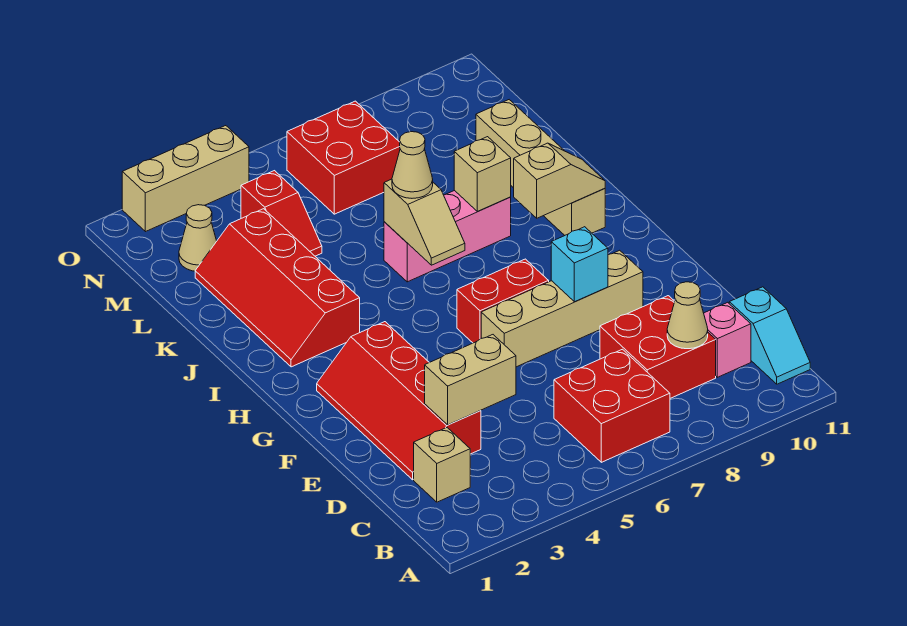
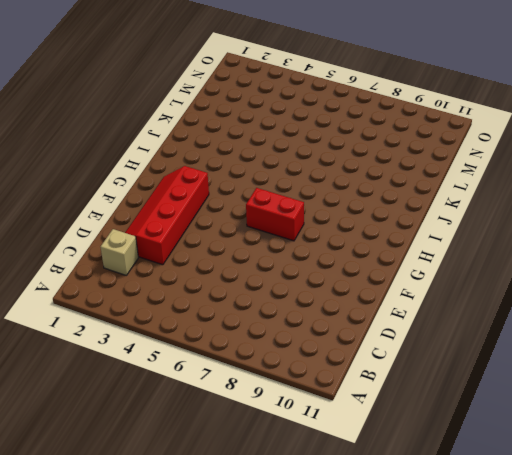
none -> red 2x2 brick [554,349,670,462]
none -> cyan 1x2 slope [729,287,810,384]
none -> red 2x2 brick [600,296,716,398]

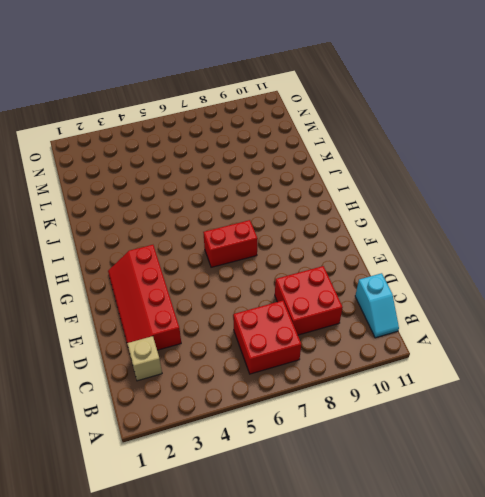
none -> pink 1x1 brick [704,302,751,377]
none -> tan 1x4 brick [481,250,643,367]
none -> red 2x4 slope [195,209,360,367]

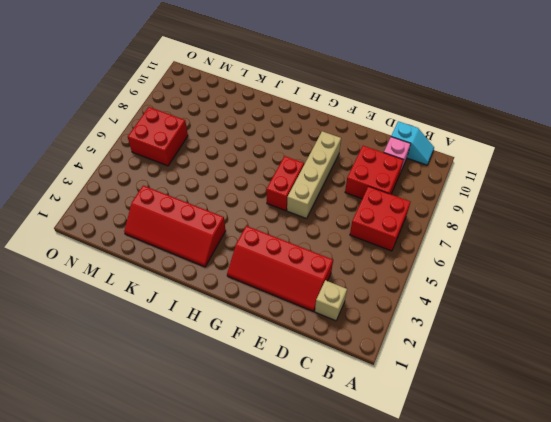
none -> tan 1x4 brick [476,100,605,235]
none -> pink 1x3 brick [384,190,511,282]
none -> red 1x2 slope [241,171,322,256]

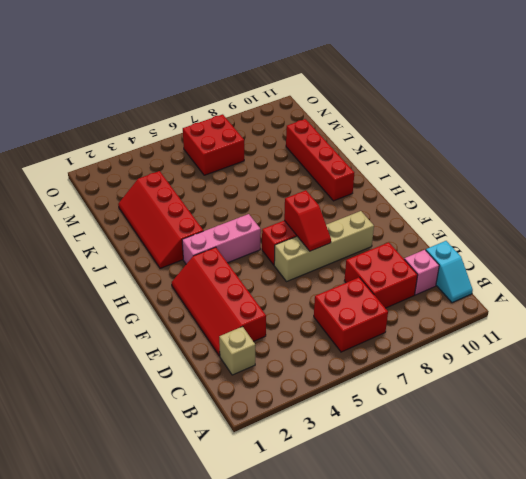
red 1x2 slope [284,190,331,251] -> red 1x2 slope moved to [241,171,322,256]
pink 1x3 brick [182,214,261,264] -> pink 1x3 brick moved to [384,190,511,282]
red 1x4 brick [286,119,354,201] -> tan 1x4 brick [476,100,605,235]
none -> tan 1x1 cone [179,205,217,271]
none -> tan 1x3 brick [122,126,249,232]
none -> tan 1x1 cone [667,282,708,349]

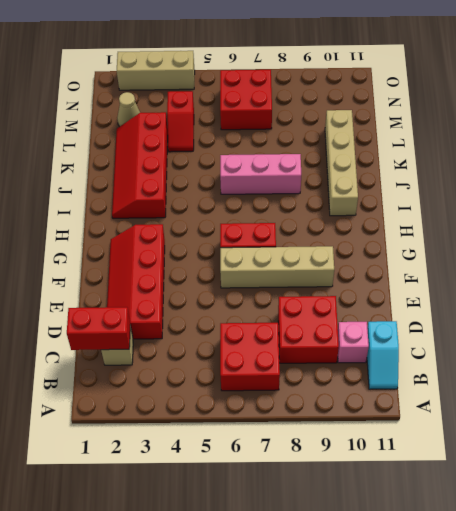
red 1x2 brick [67,307,130,350] -> none
none -> tan 1x1 cone [667,282,708,349]
none -> tan 1x2 brick [425,335,516,425]
none -> cyan 1x1 brick [551,227,608,302]

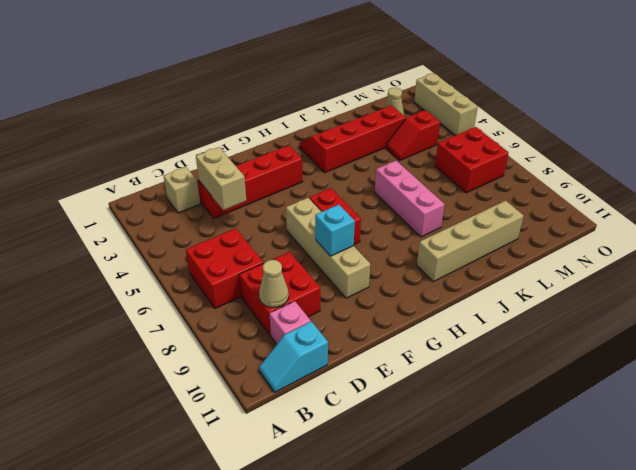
none -> tan 1x2 slope [384,179,465,265]
none -> tan 1x2 slope [514,143,605,218]
none -> tan 1x1 brick [454,137,511,211]

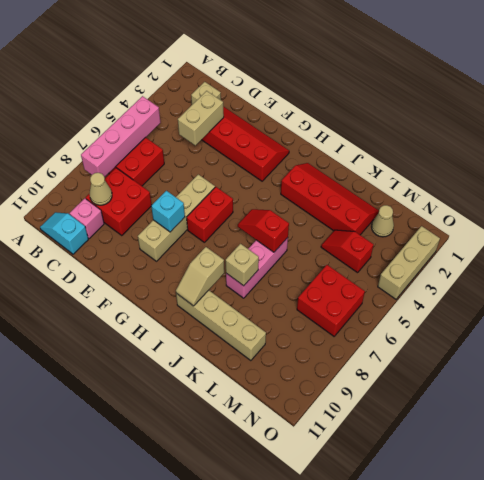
pink 1x4 brick [81,96,161,177] -> none
red 1x2 slope [238,209,289,252] -> tan 1x2 slope [384,179,465,265]
none -> tan 1x1 cone [392,132,433,198]

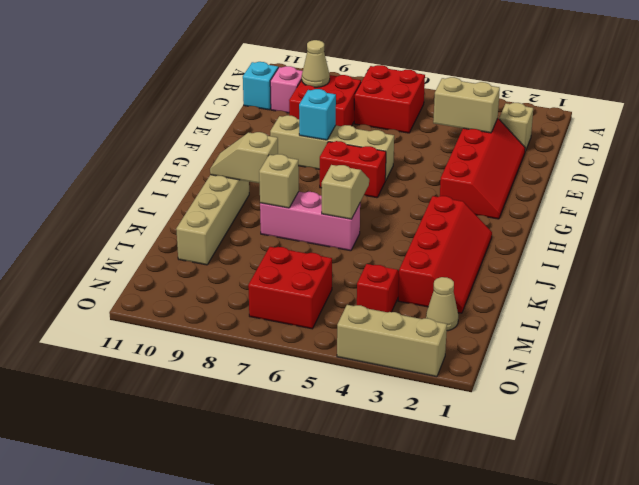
none -> tan 1x1 cone [392,132,433,198]

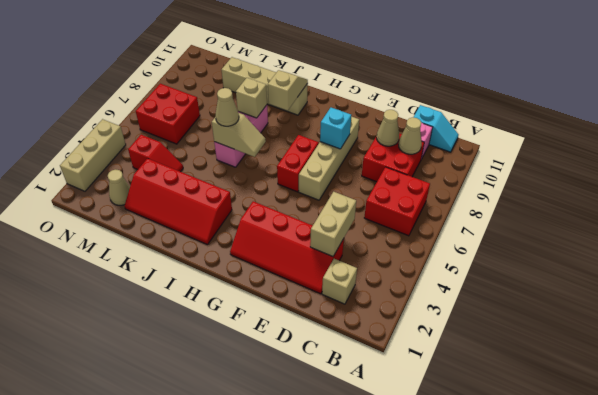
tan 1x1 cone [377,110,399,146] -> none

